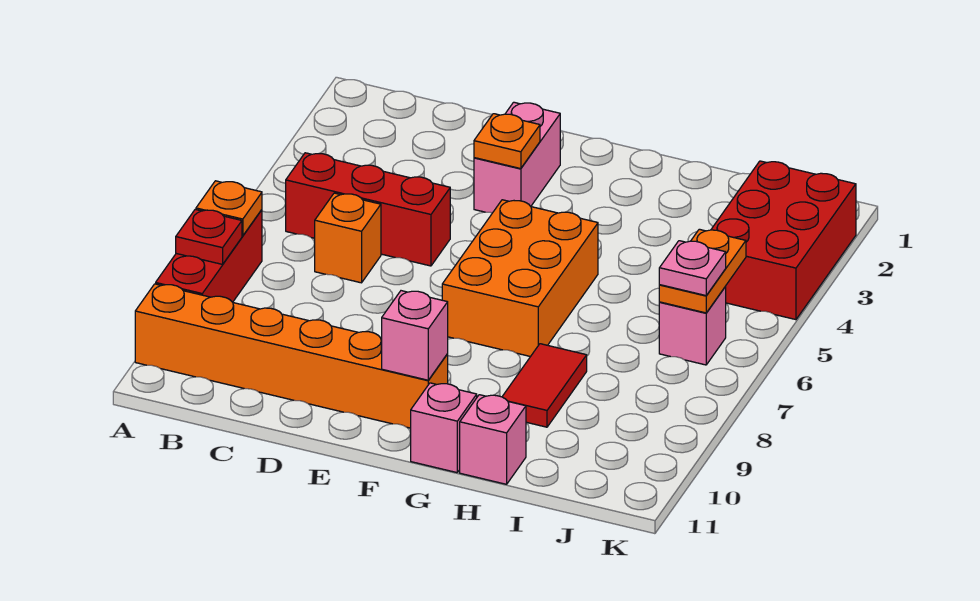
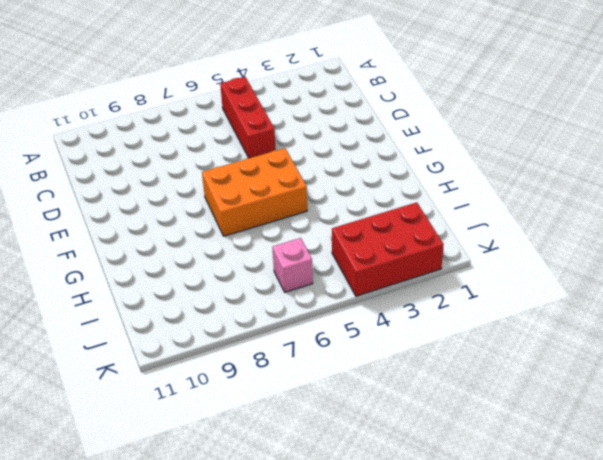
none -> red 1x3 brick [156,210,262,302]
none -> orange 1x6 brick [135,284,448,428]
none -> orange 1x1 brick [314,193,381,283]

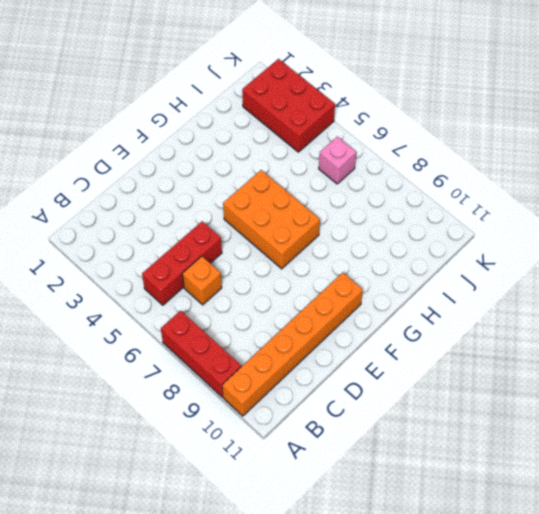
none -> pink 1x2 brick [474,102,560,213]
none -> pink 1x1 brick [411,383,477,473]
none -> red 1x2 tile [502,344,587,427]

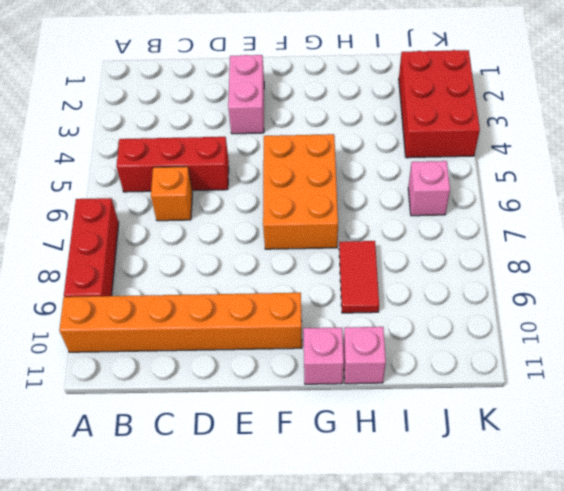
none -> orange 1x1 plate [196,181,262,236]
none -> red 1x1 plate [176,209,242,264]
none -> orange 1x1 plate [474,114,540,169]

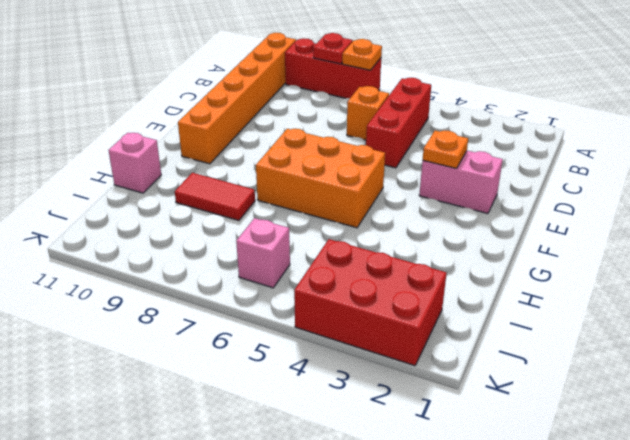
none -> pink 1x1 brick [411,383,477,473]
none -> pink 1x1 brick [382,291,448,380]
none -> orange 1x2 plate [659,229,746,313]

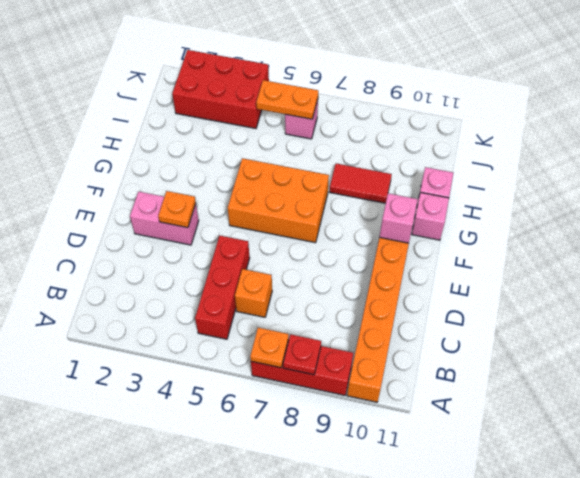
none -> pink 1x1 plate [659,241,726,296]

